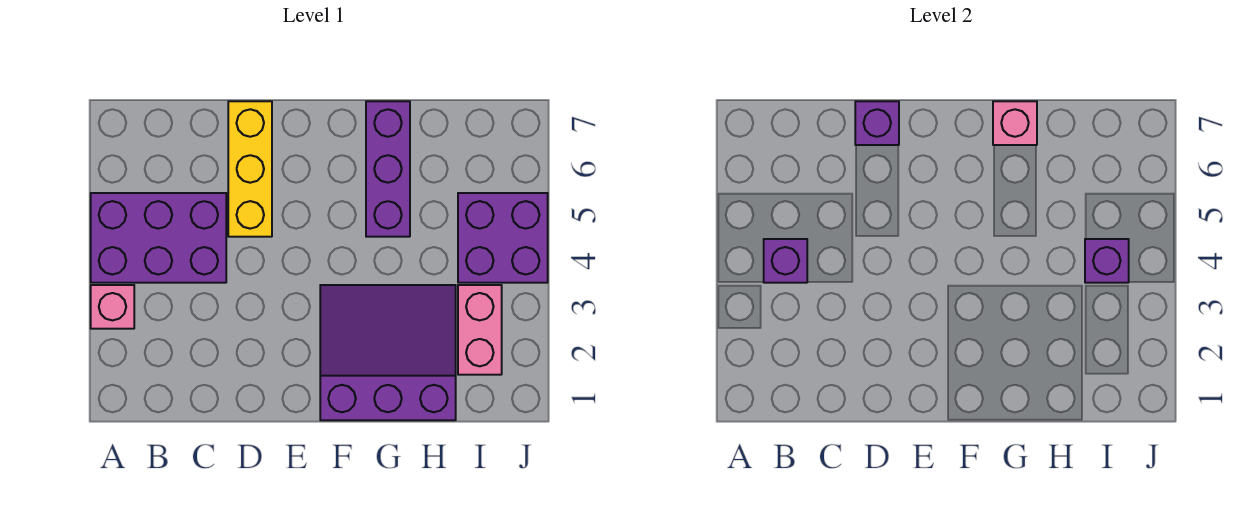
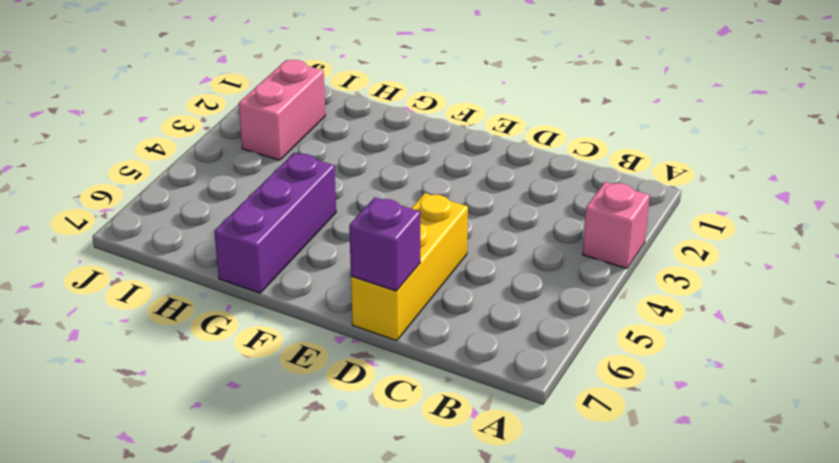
none -> purple 2x3 brick [91,193,226,283]
none -> purple 3x3 slope [320,285,456,420]

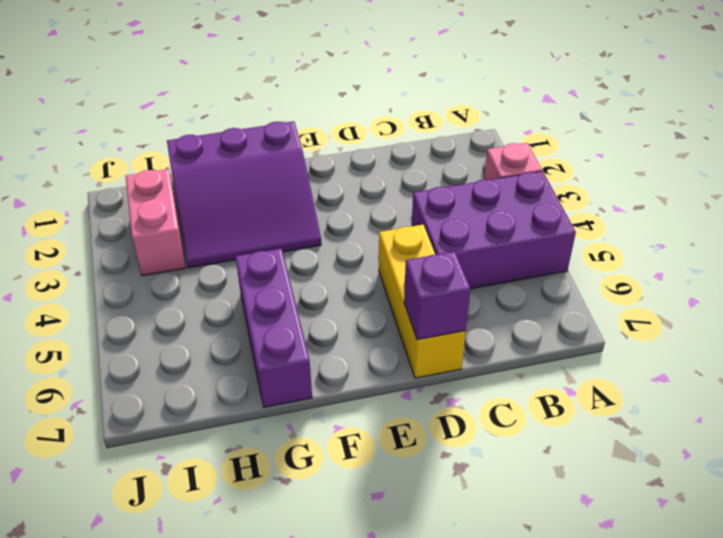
none -> purple 2x2 brick [458,193,548,283]
none -> purple 1x1 brick [764,239,807,283]

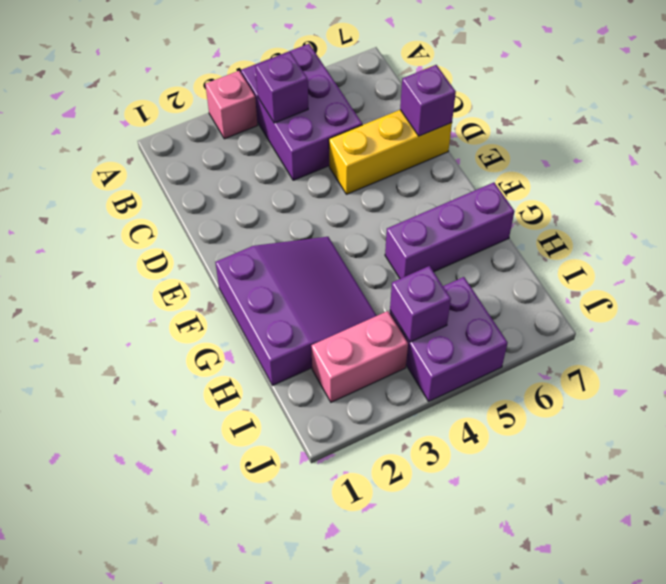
none -> pink 1x1 brick [993,101,1037,145]

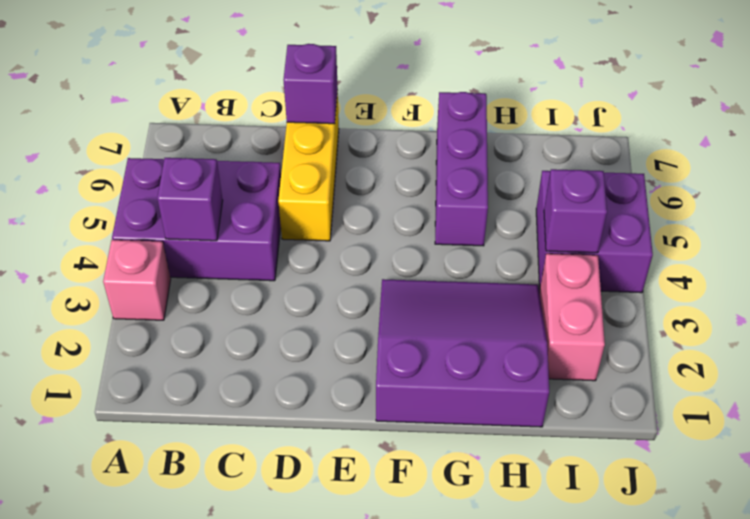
none -> pink 1x1 brick [993,101,1037,145]

